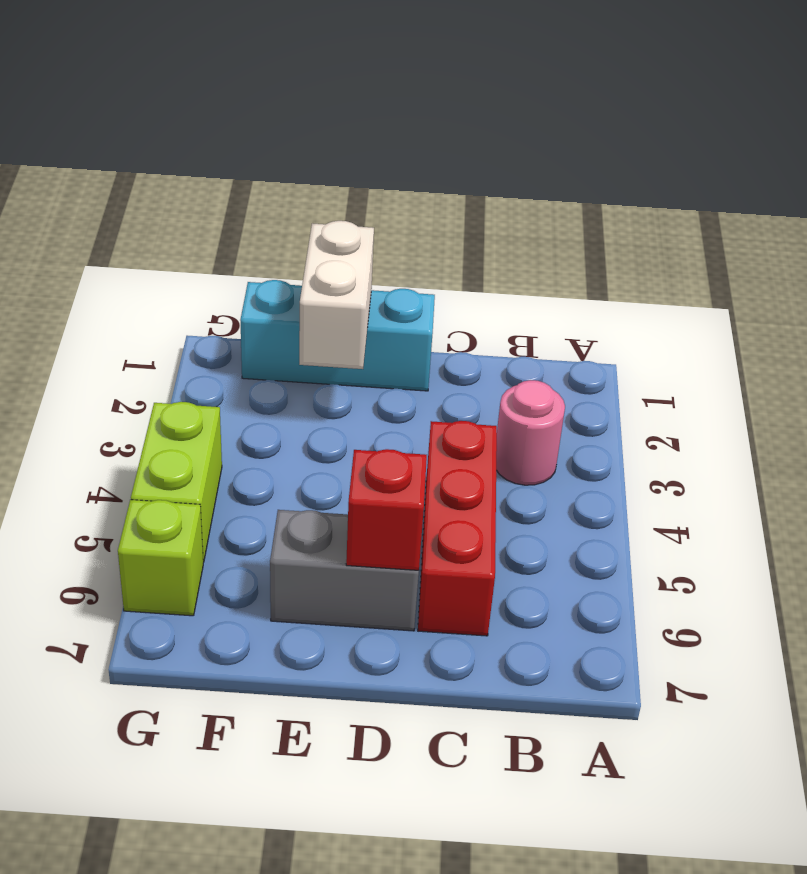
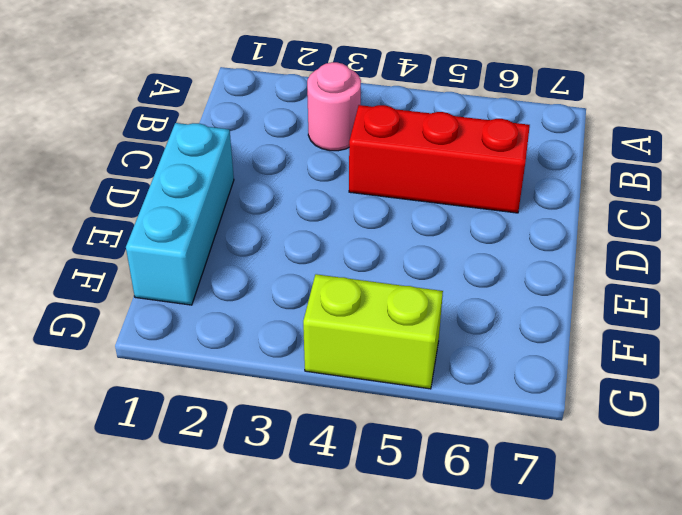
none -> grey 1x2 brick [270,510,419,631]
none -> lime 1x1 brick [118,500,203,616]

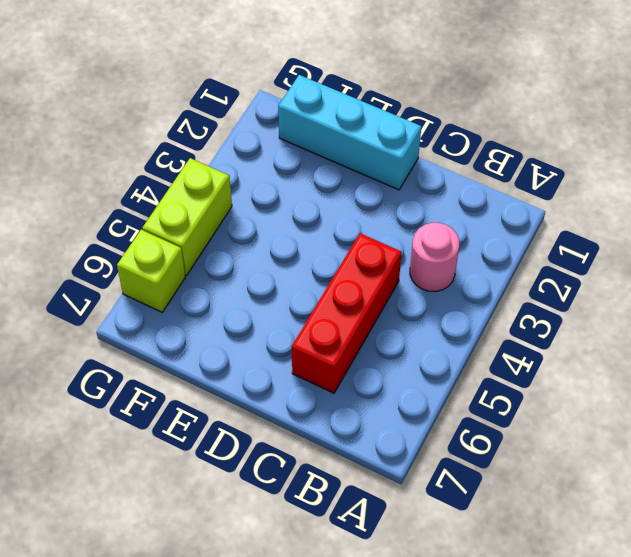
none -> grey 1x2 brick [270,510,419,631]
none -> red 1x1 brick [346,449,427,570]

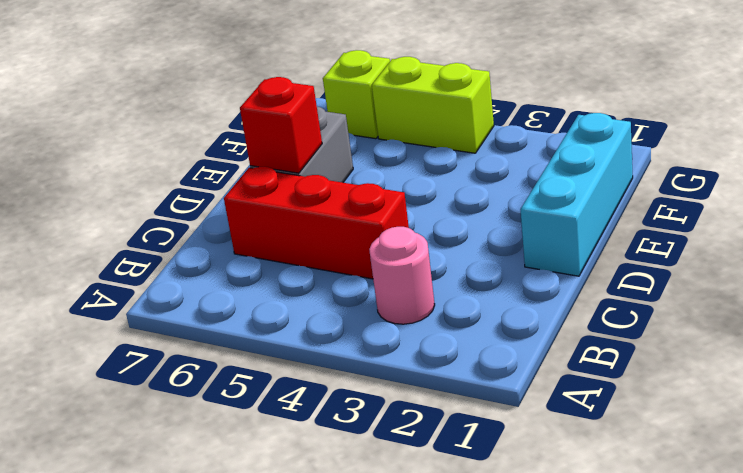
none -> white 1x2 brick [299,221,374,369]

